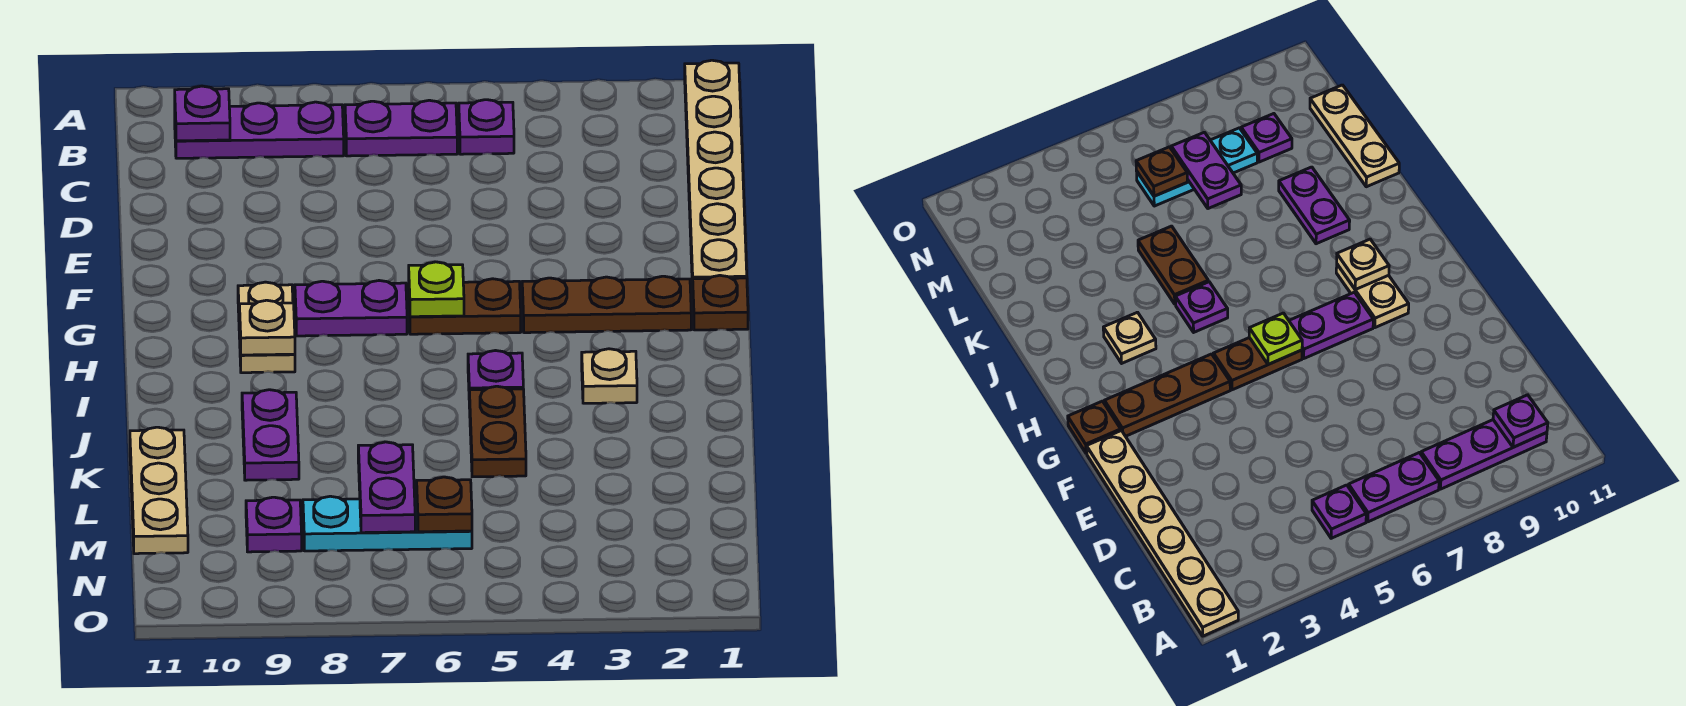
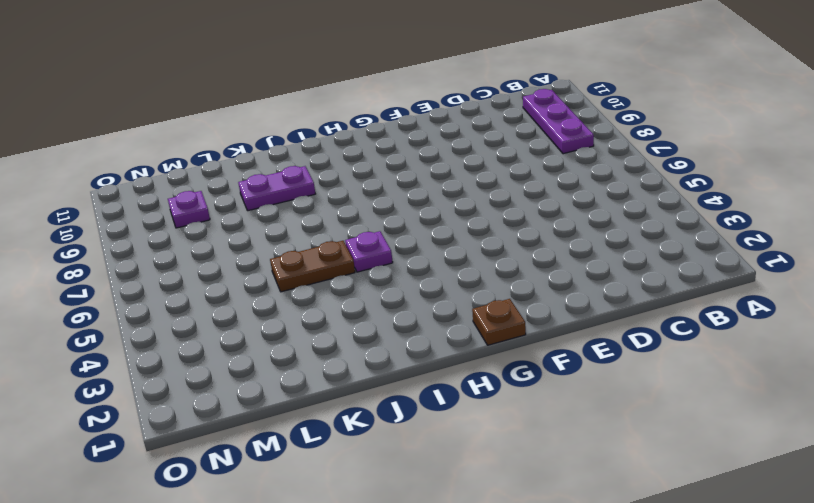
none -> tan 1x6 plate [685,60,747,290]
none -> purple 1x1 plate [459,100,514,154]
none -> purple 1x2 plate [345,100,457,156]

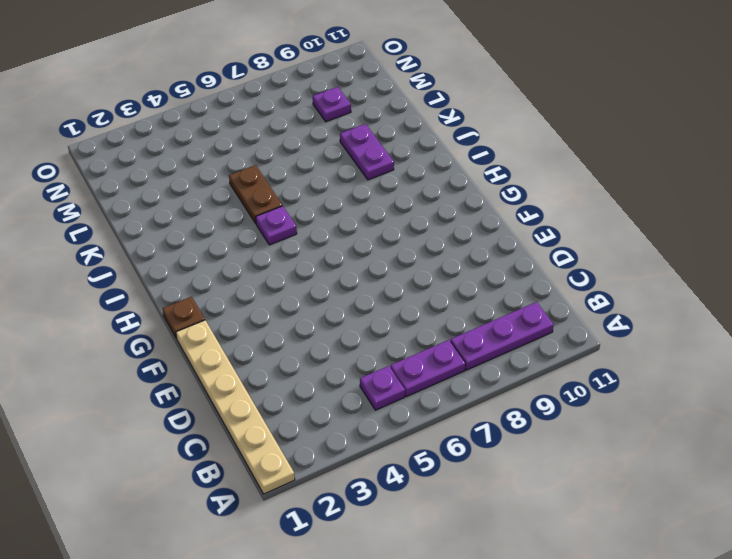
none -> brown 1x3 plate [522,276,691,333]
none -> brown 1x2 plate [409,279,521,334]
none -> purple 1x2 plate [295,281,407,336]

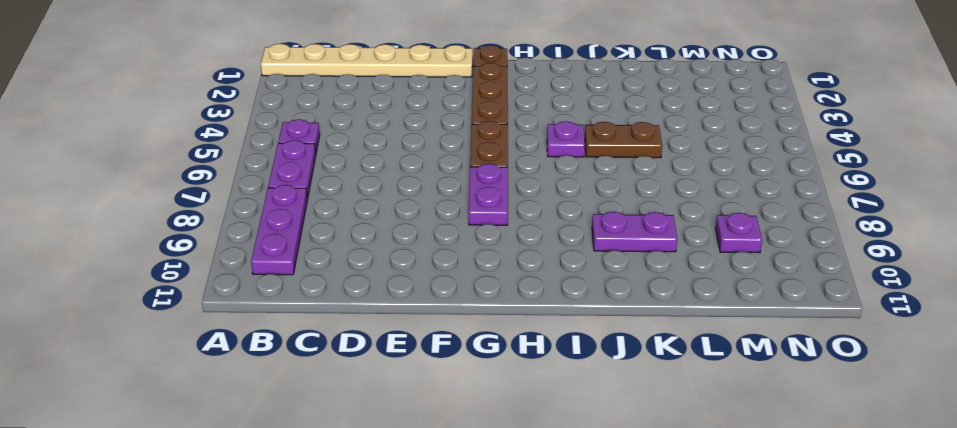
none -> tan 1x2 plate [238,282,295,373]
none -> tan 1x1 plate [582,349,637,403]
none -> tan 1x3 plate [130,427,188,554]

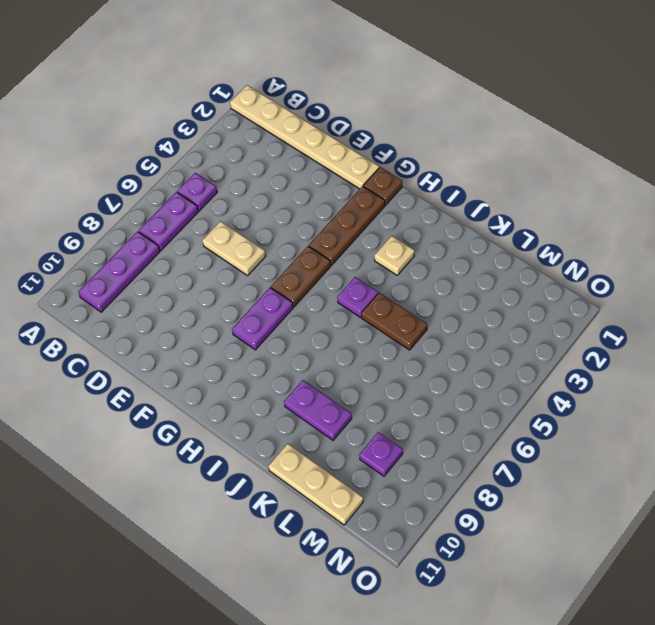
tan 1x2 plate [202,221,266,276] -> tan 1x2 plate moved to [238,282,295,373]
none -> cyan 1x3 plate [303,496,472,551]
none -> purple 1x1 plate [175,86,230,141]
none -> lime 1x1 plate [409,262,464,317]

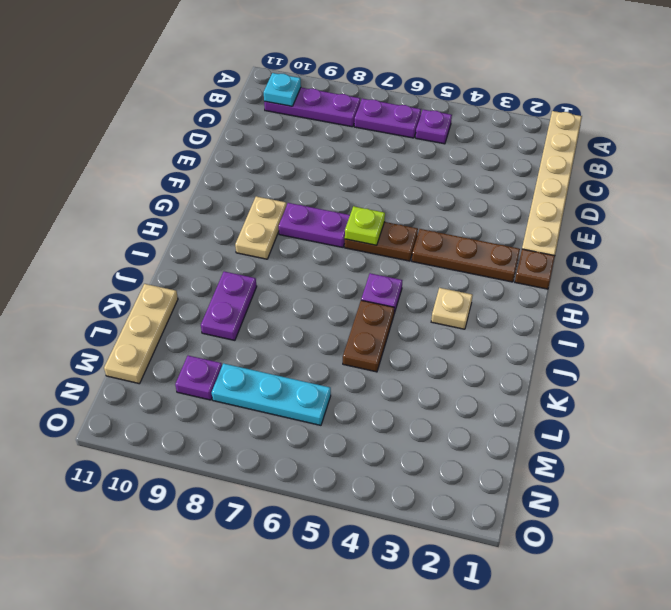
cyan 1x1 plate [264,73,301,106] -> purple 1x1 plate [175,86,230,141]
none -> tan 1x1 plate [239,300,295,355]
none -> purple 1x2 plate [358,442,415,533]
none -> brown 1x1 plate [417,477,472,532]

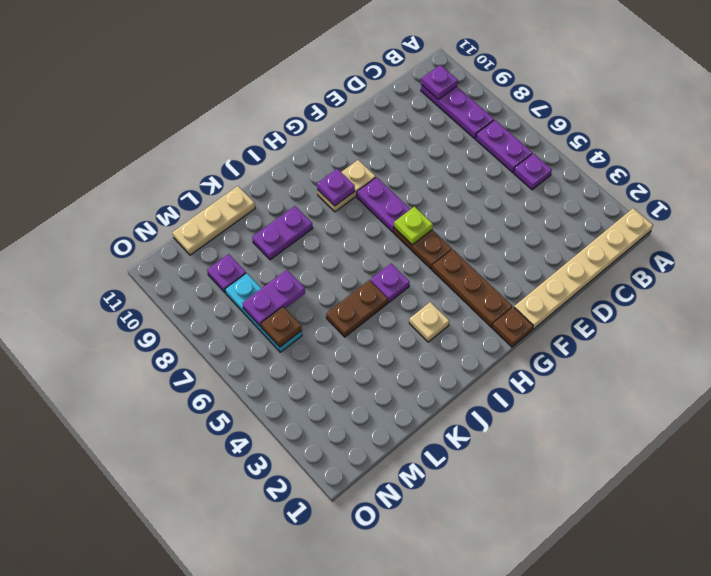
purple 1x1 plate [317,169,355,206] -> tan 1x1 plate [239,300,295,355]

